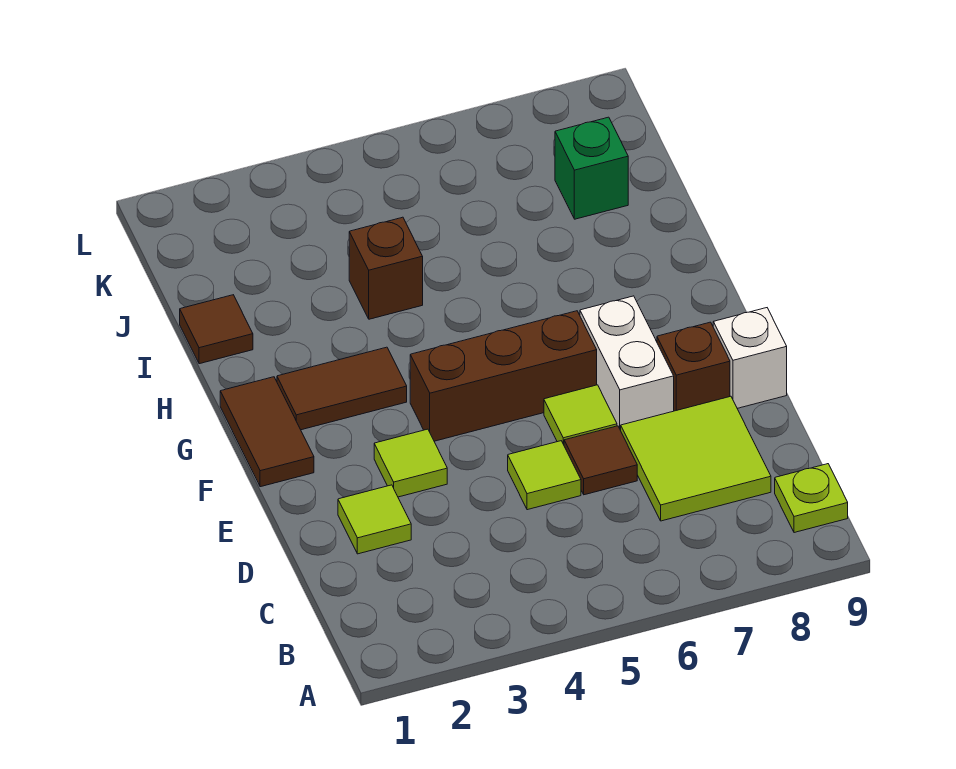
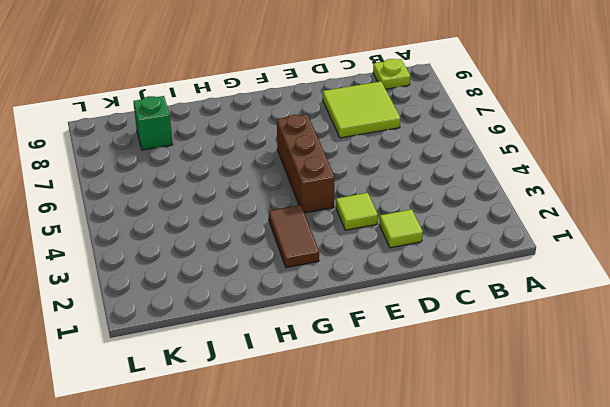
none -> lime 1x1 tile [508,441,581,510]
none -> brown 1x1 tile [564,426,637,495]
none -> lime 1x1 tile [544,385,617,445]

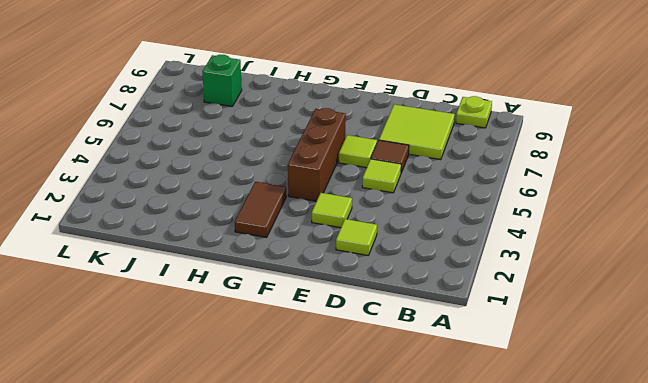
none -> white 1x2 brick [580,296,674,430]
none -> brown 1x1 brick [657,322,730,411]
none -> white 1x1 brick [713,308,787,408]

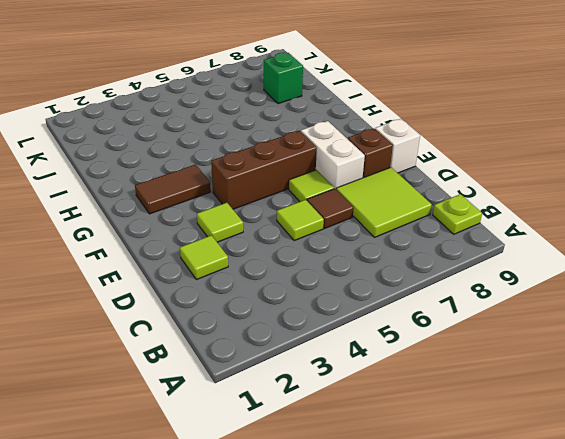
none -> brown 1x2 tile [220,377,314,487]
none -> brown 1x1 tile [180,295,253,364]
none -> brown 1x1 brick [349,217,423,319]

